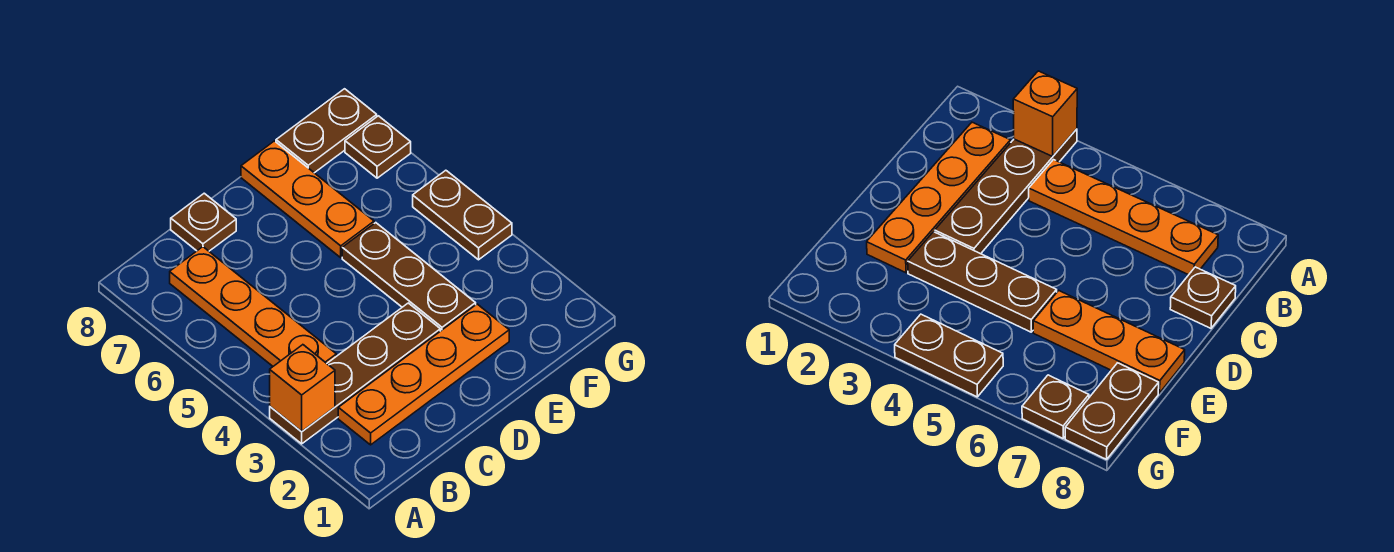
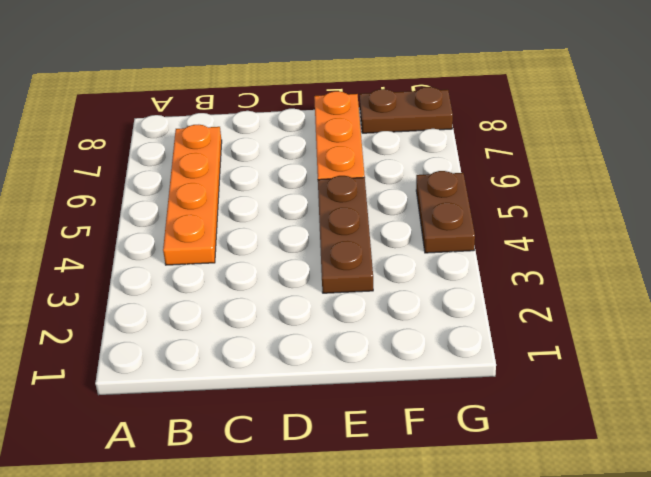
none -> brown 1x4 plate [270,303,440,444]
none -> orange 1x4 plate [338,304,509,445]

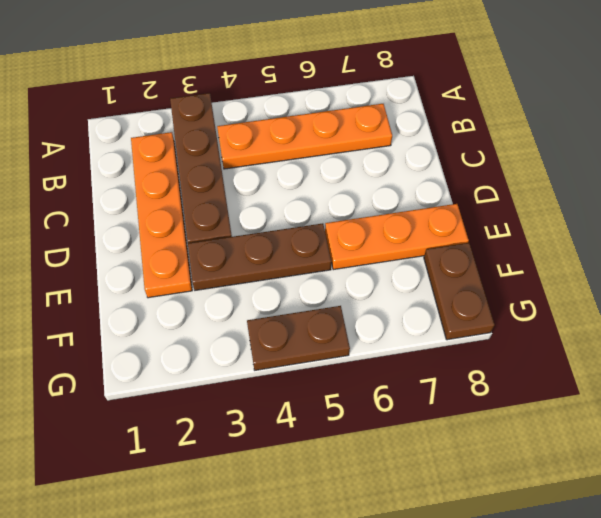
none -> brown 1x1 plate [171,193,236,251]
none -> brown 1x1 plate [345,116,411,178]

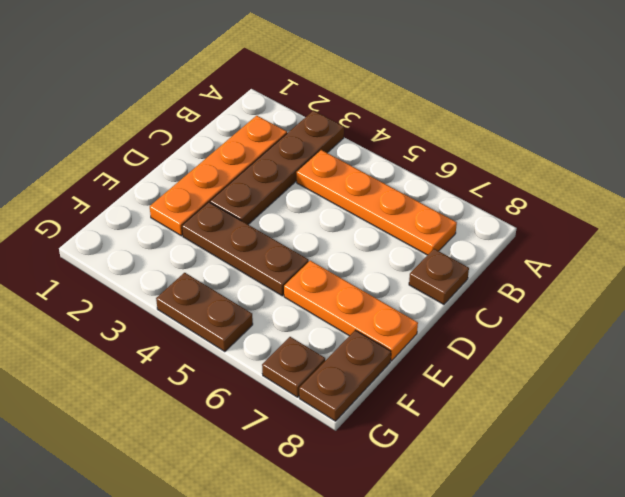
none -> orange 1x1 brick [270,345,335,432]

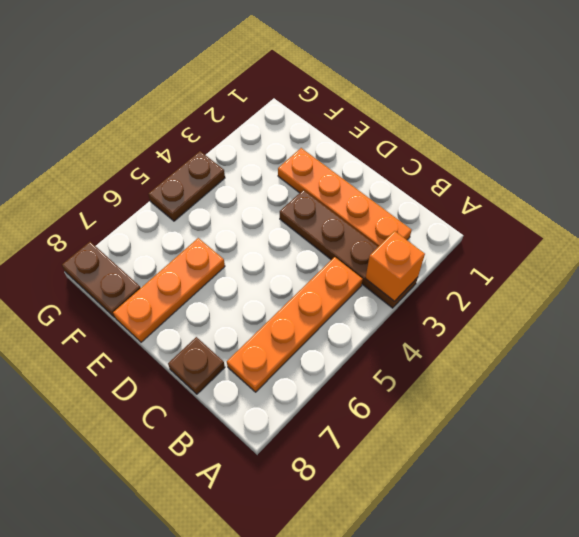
none -> brown 1x3 plate [342,223,476,331]
none -> brown 1x1 plate [345,116,411,178]

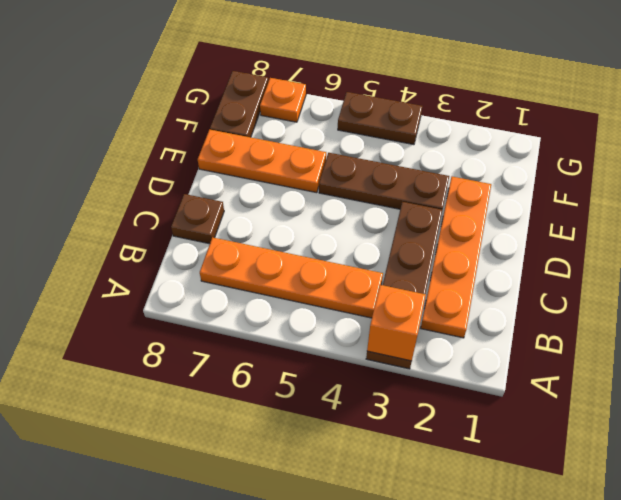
orange 1x1 plate [260,78,306,122] -> brown 1x1 plate [345,116,411,178]

